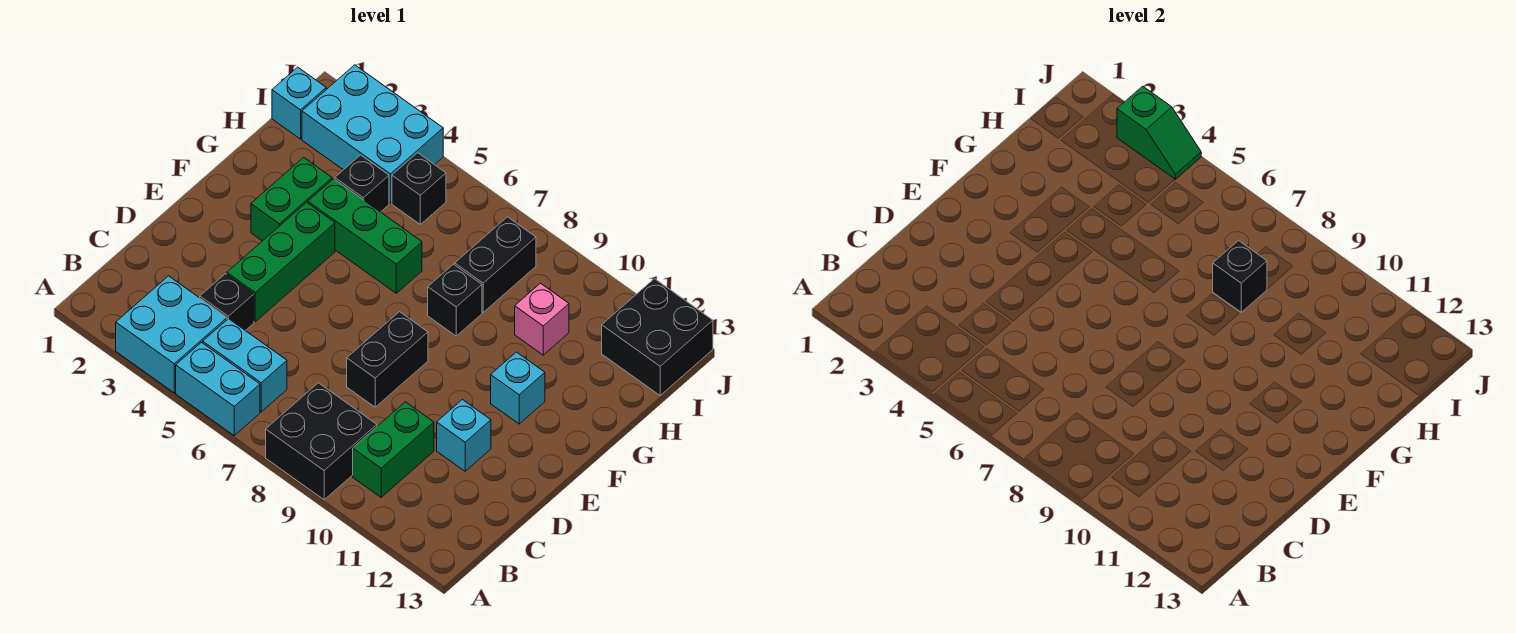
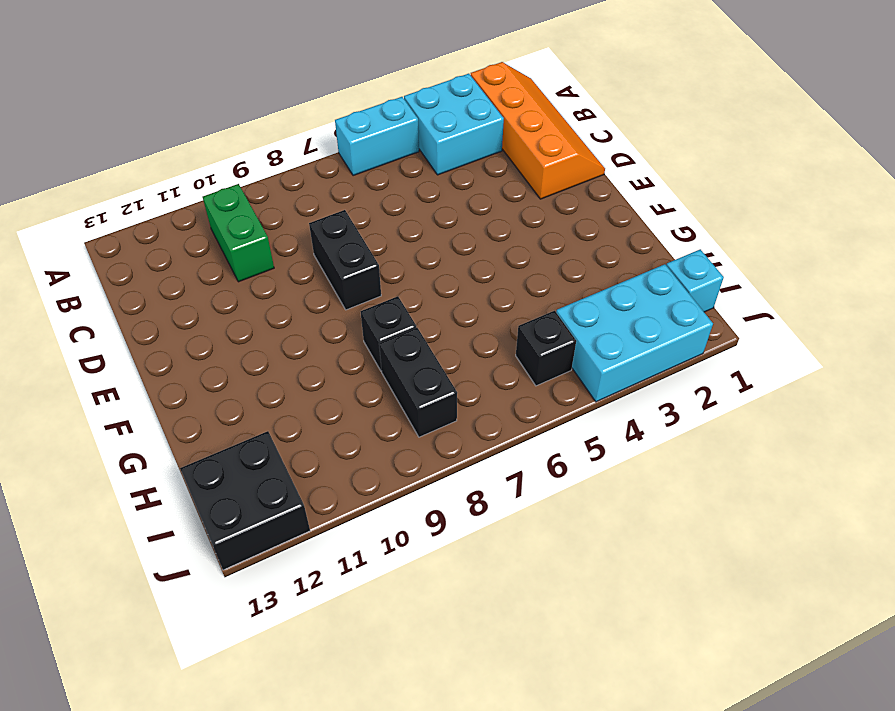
orange 2x4 slope [471,62,605,199] -> none
none -> black 2x2 brick [266,383,377,500]
none -> cyan 1x2 brick [203,319,287,412]
none -> black 1x1 brick [200,274,254,331]

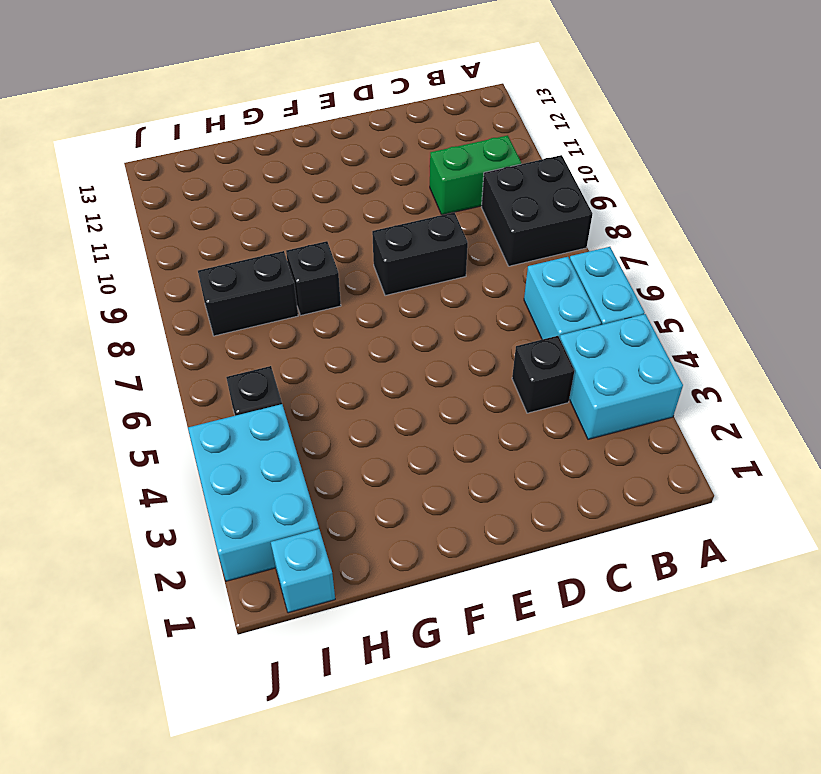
none -> green 1x3 brick [227,203,335,322]
none -> cyan 1x1 brick [437,400,491,471]
none -> green 1x2 brick [251,157,332,241]

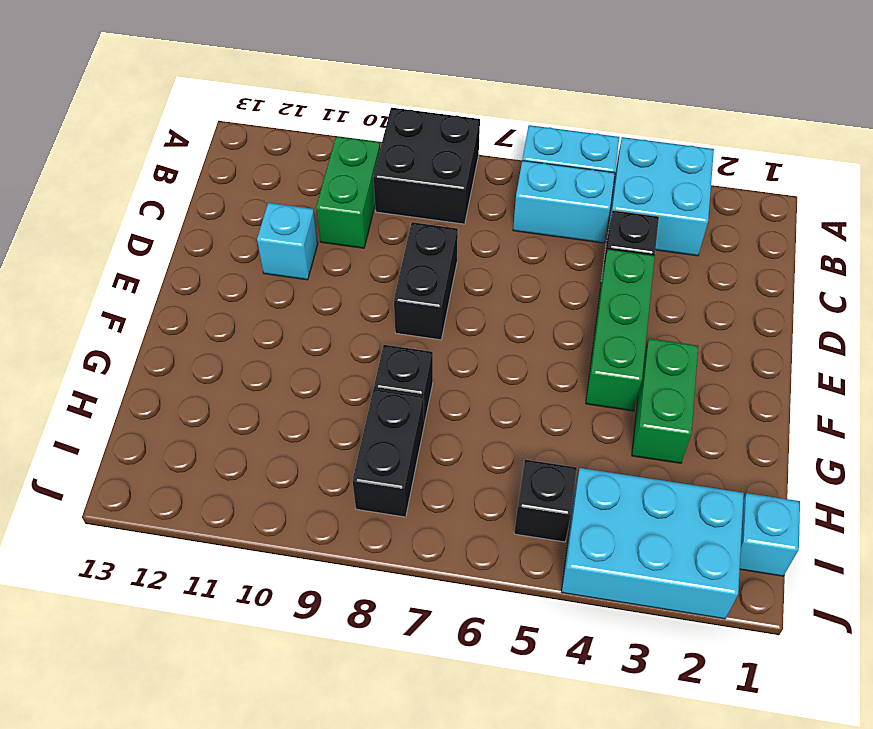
none -> cyan 1x1 brick [491,352,545,424]
none -> green 1x3 brick [308,179,422,293]
none -> black 1x1 brick [335,155,389,212]

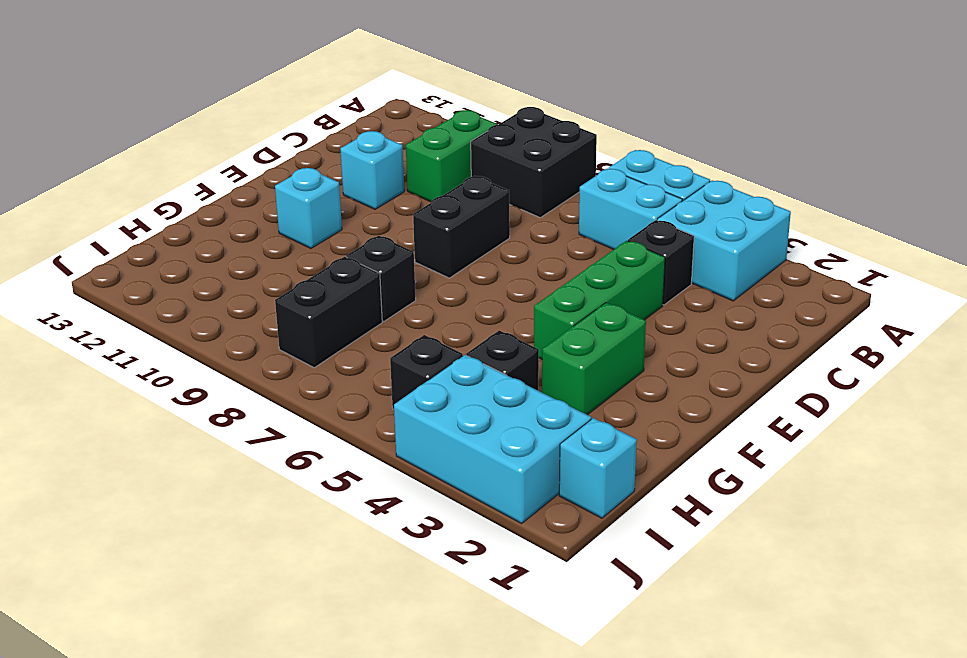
none -> green 1x3 brick [308,179,422,293]
none -> pink 1x1 brick [515,283,569,355]
none -> black 2x2 brick [602,279,713,395]

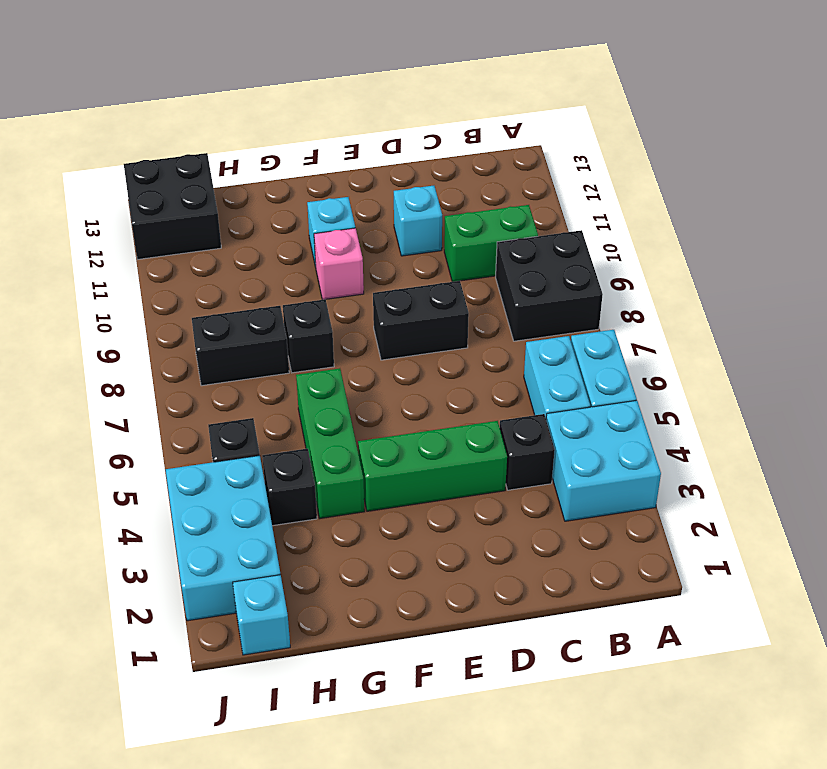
pink 1x1 brick [314,228,364,300] -> pink 1x1 brick moved to [515,283,569,355]
none -> green 1x2 brick [251,157,332,241]
none -> black 1x1 brick [1213,241,1267,312]
none -> green 1x2 slope [1117,86,1201,179]

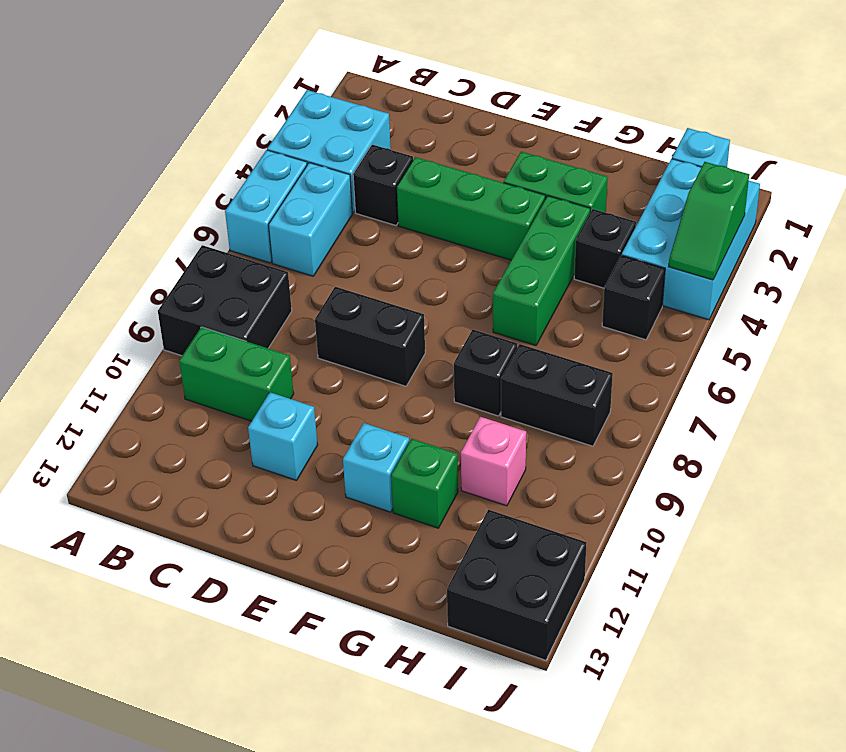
green 1x1 brick [391,439,458,528] -> none
none -> black 1x1 brick [1213,241,1267,312]

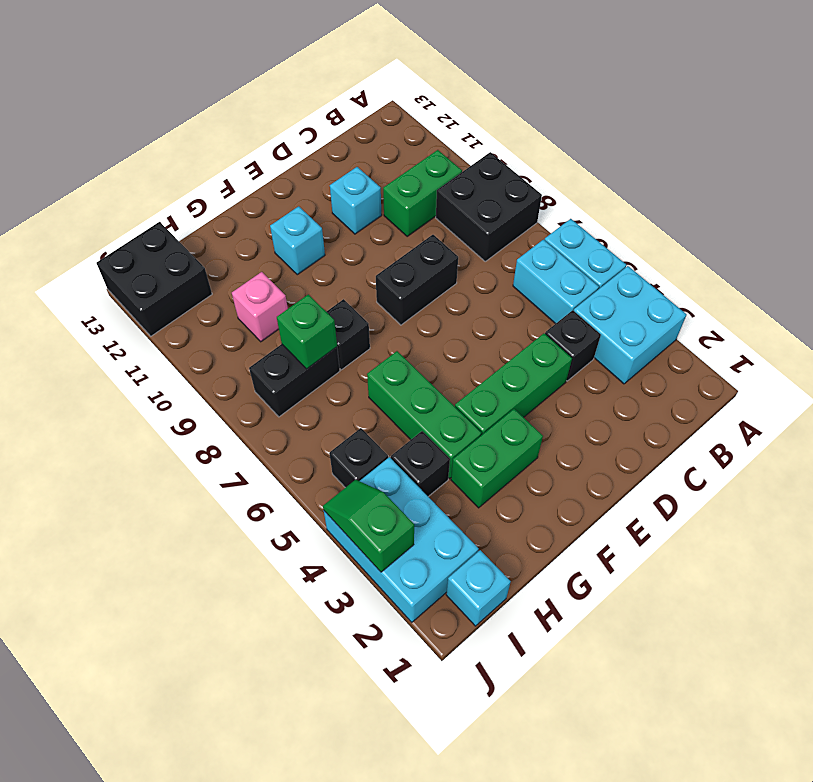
green 1x1 brick [277,294,337,369] -> black 1x1 brick [1213,241,1267,312]

